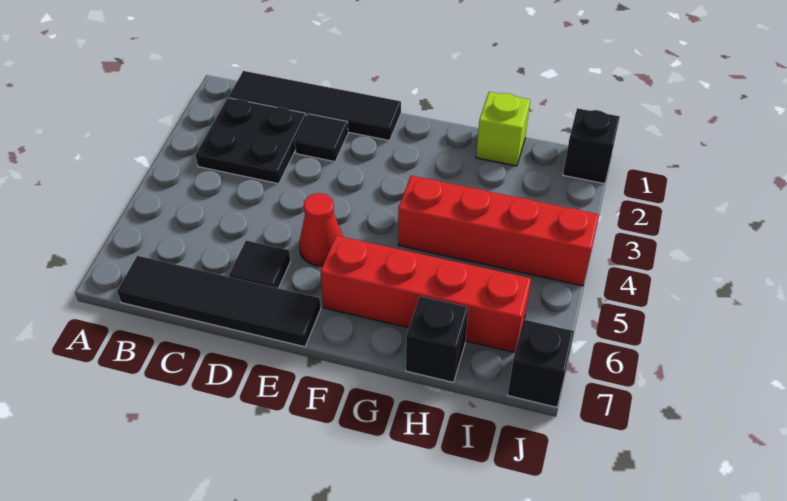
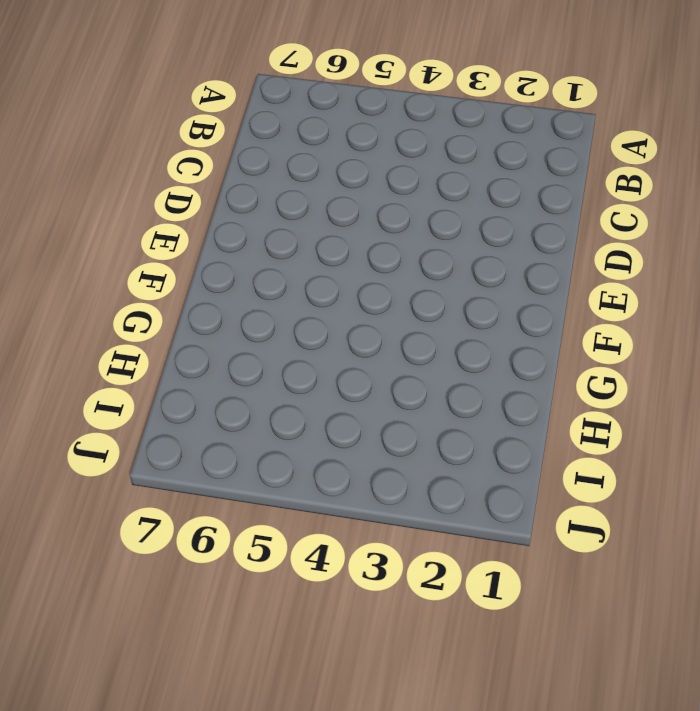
none -> black 1x4 tile [229,71,401,141]
none -> black 2x2 plate [195,98,307,184]
none -> black 1x4 tile [117,256,321,347]

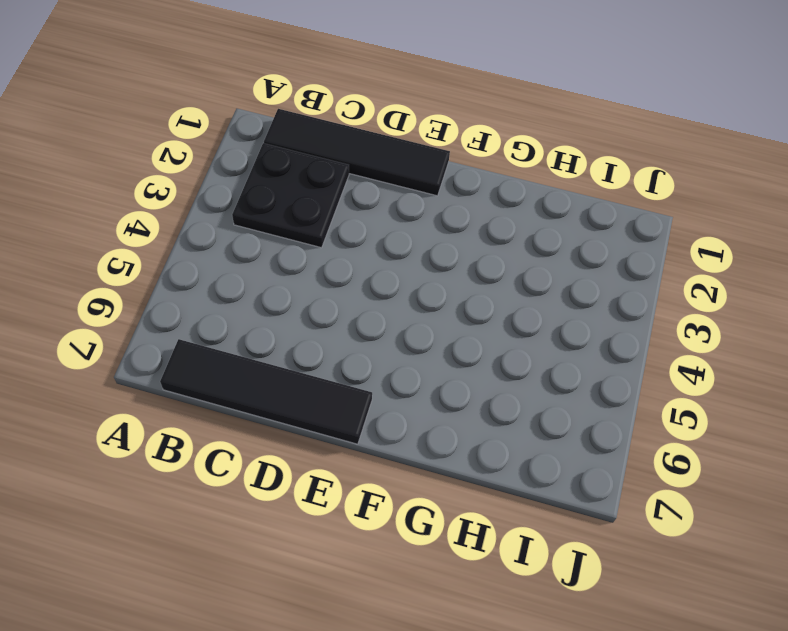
none -> black 1x1 tile [295,114,348,162]
none -> black 1x1 tile [229,240,290,288]
none -> red 1x1 cone [299,193,343,266]

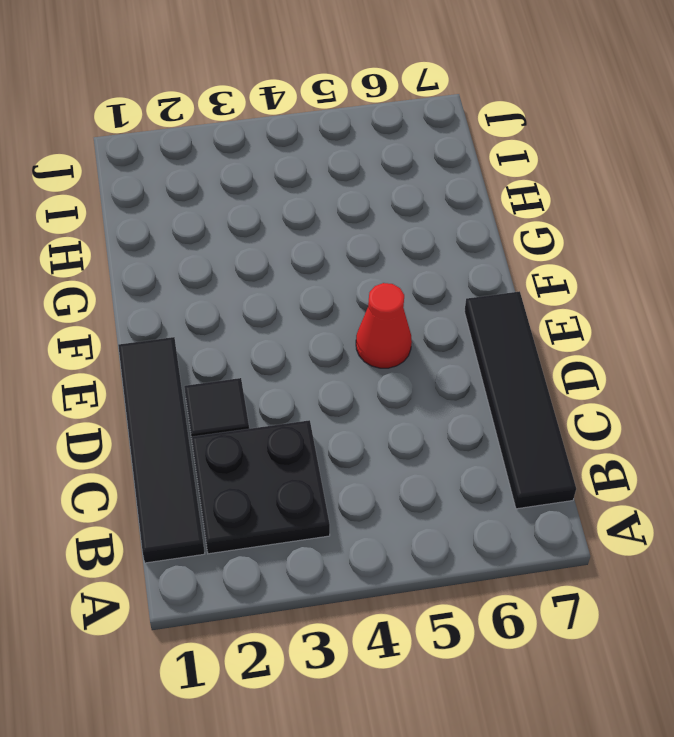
none -> black 1x1 tile [229,240,290,288]
none -> red 1x4 brick [321,236,531,352]
none -> red 1x4 brick [398,176,599,286]

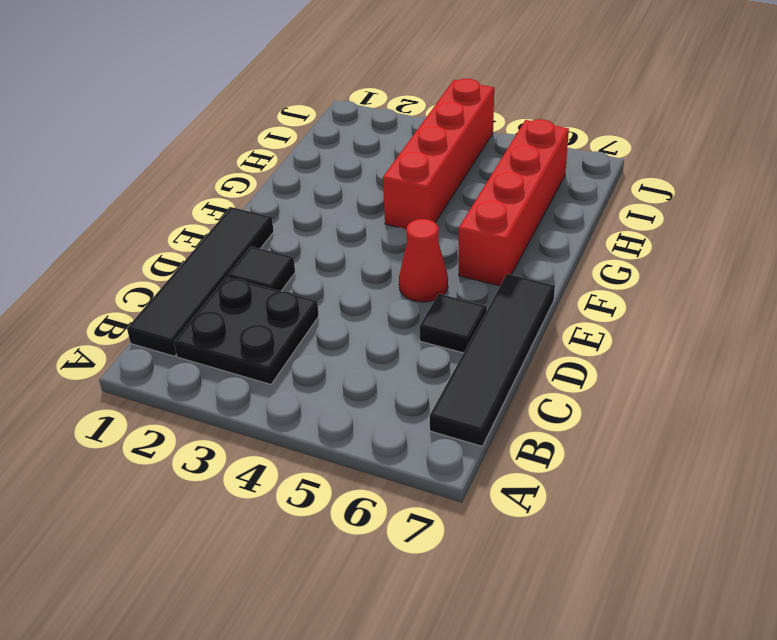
none -> lime 1x1 brick [476,92,530,166]
none -> black 1x1 brick [406,296,469,382]
none -> black 1x1 brick [563,108,620,184]

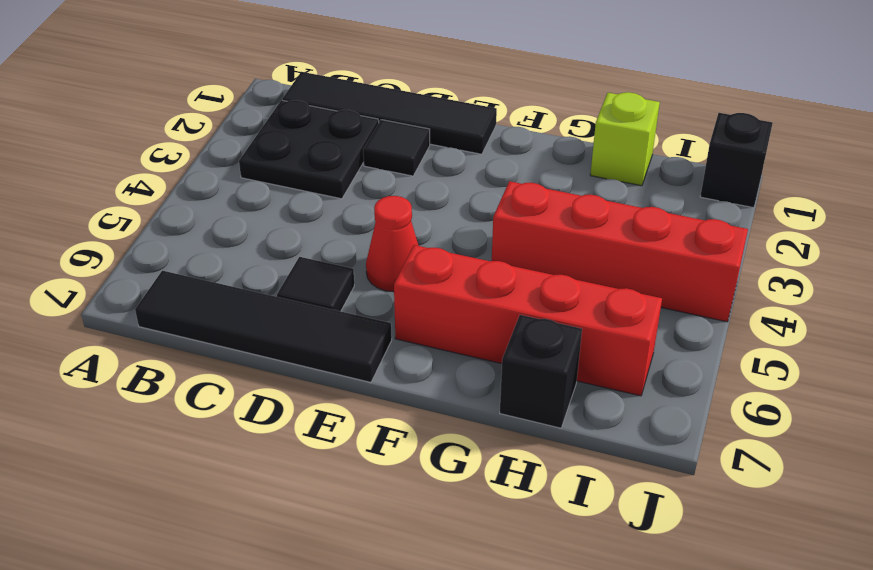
none -> black 1x1 brick [508,320,574,407]

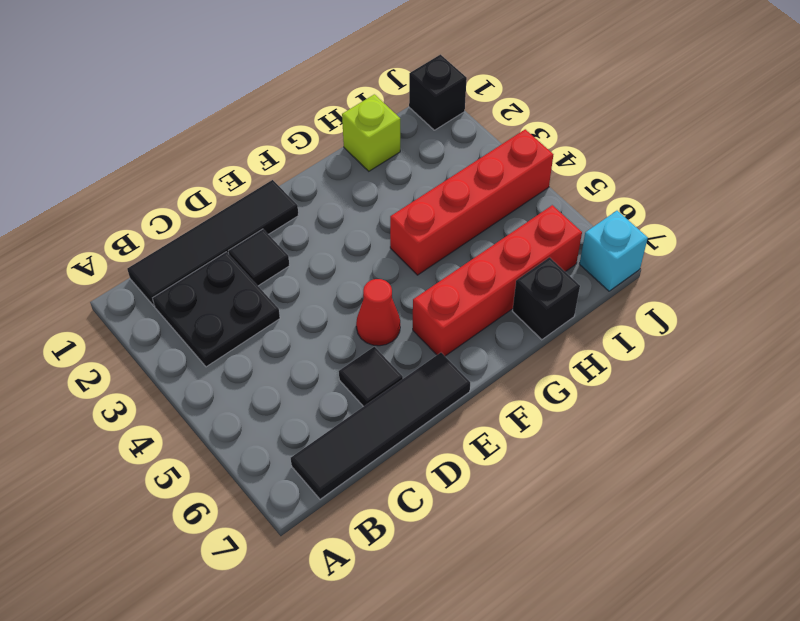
cyan 1x1 brick [580,211,648,291] -> black 1x1 brick [508,320,574,407]

